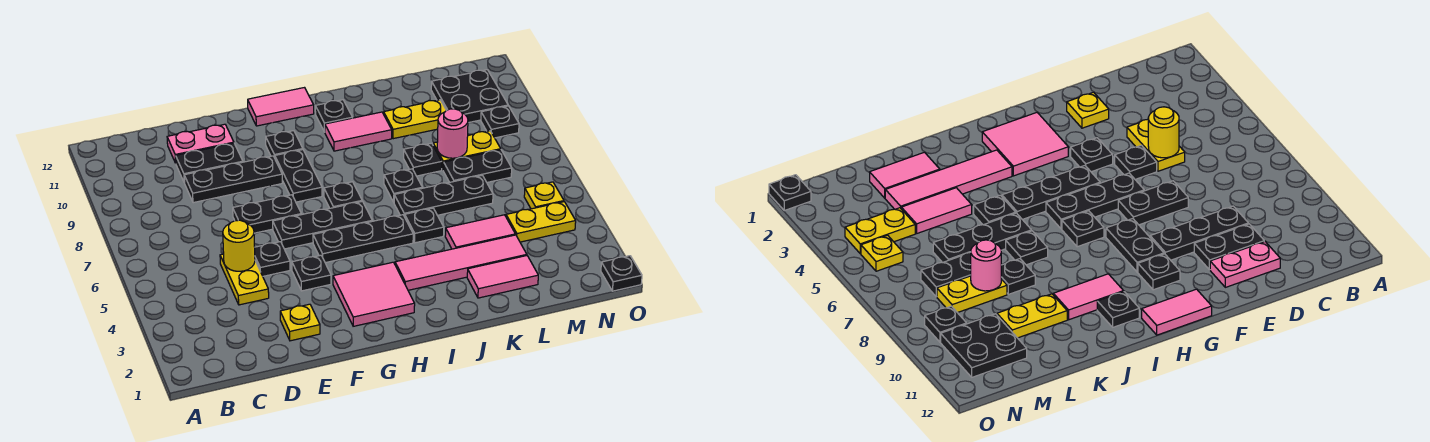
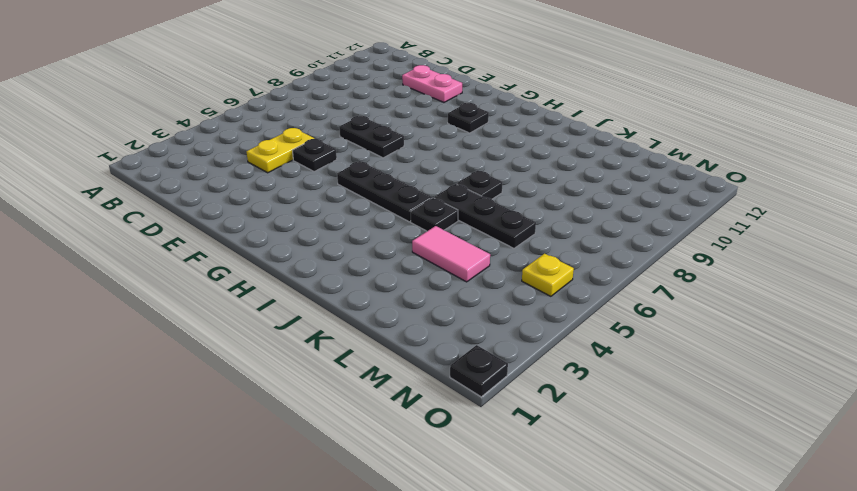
none -> black 1x3 plate [184,156,282,203]
none -> black 1x2 plate [176,143,243,183]
none -> yellow 1x1 plate [280,304,320,341]
none -> black 1x1 plate [292,255,331,291]

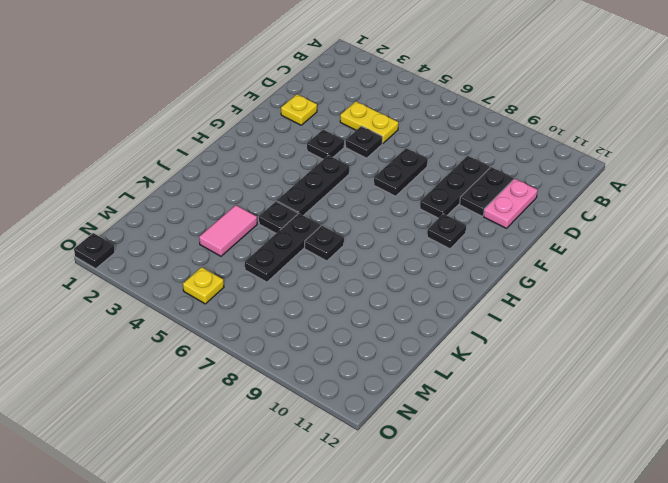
none -> black 1x3 plate [273,201,372,249]
none -> pink 2x2 tile [333,262,415,326]
none -> black 1x2 plate [275,150,322,202]
none -> pink 1x2 tile [248,88,314,126]

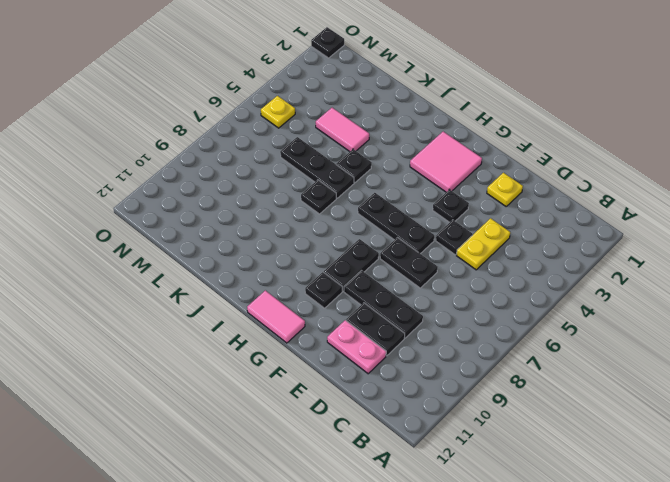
none -> black 1x3 plate [313,215,413,263]
none -> black 1x1 plate [324,182,362,208]
none -> pink 1x4 tile [395,235,527,290]
none -> pink 1x2 tile [325,112,392,151]

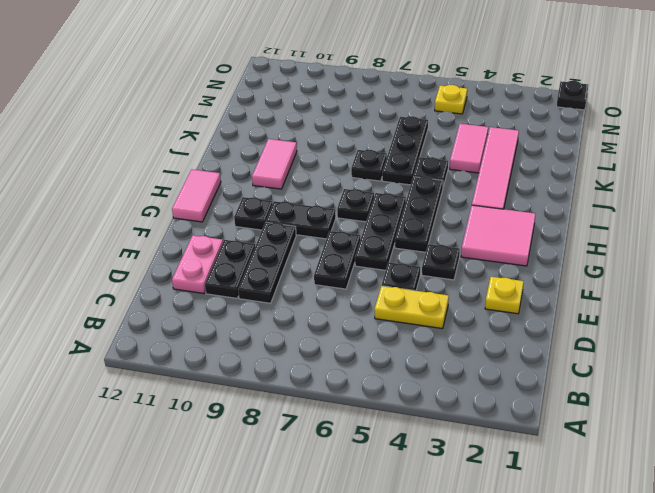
none -> black 1x1 plate [315,100,352,132]
none -> pink 1x2 tile [467,256,538,298]
none -> black 1x1 plate [404,143,442,176]
none -> yellow 1x2 plate [384,100,446,139]

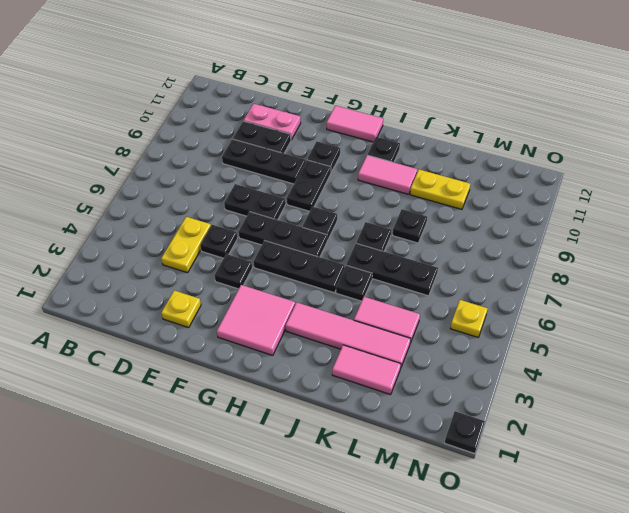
none -> black 1x2 plate [443,150,512,182]
none -> yellow 1x2 plate [433,131,501,170]
none -> yellow 1x2 plate [506,202,576,242]
none -> black 2x2 plate [431,70,508,123]

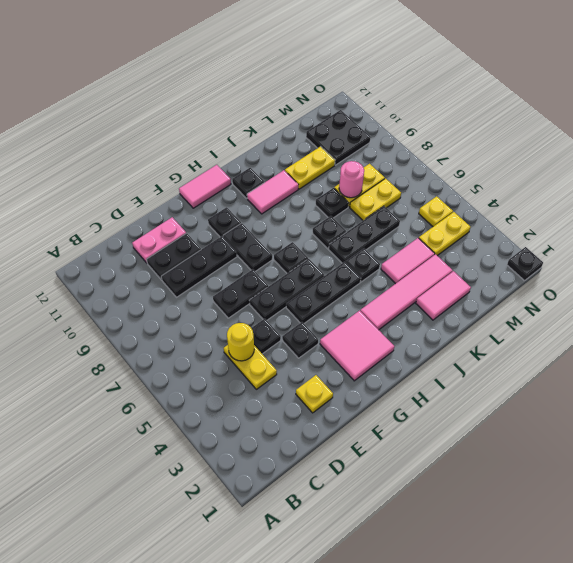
yellow 1x2 plate [350,178,401,220] -> black 1x2 plate [443,150,512,182]
none -> black 1x1 plate [481,106,519,138]

